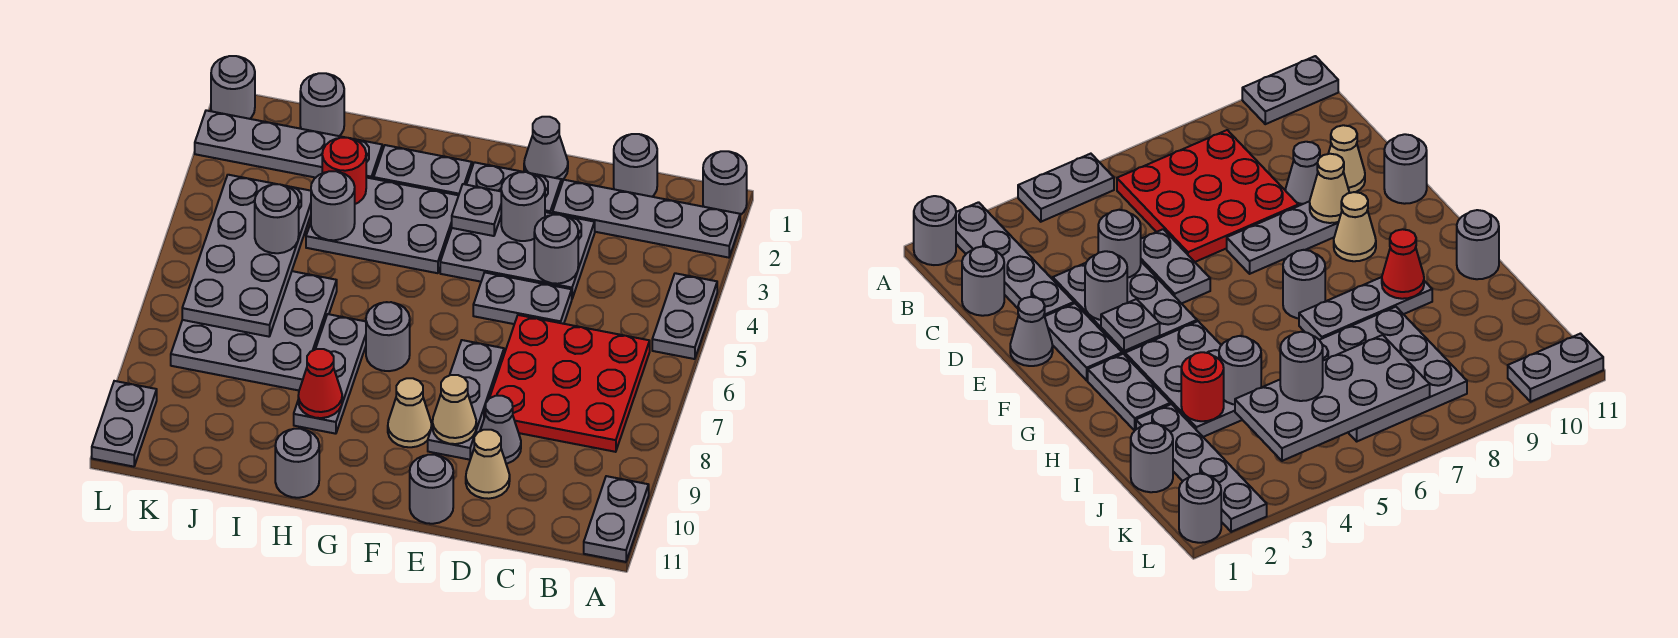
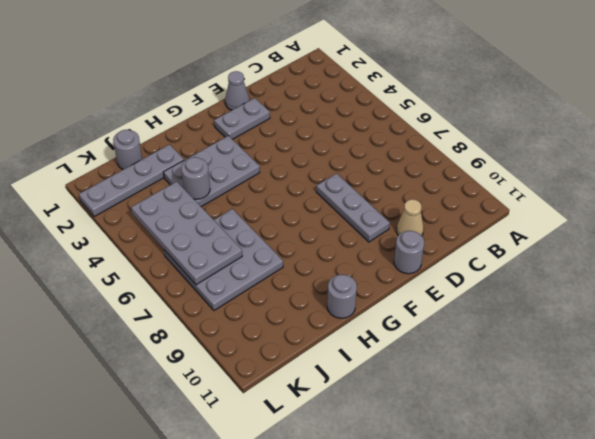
none -> grey 1x1 round brick [703,151,747,215]
none -> grey 1x4 plate [553,180,740,258]
none -> grey 1x2 plate [652,273,717,359]
none -> grey 1x2 plate [584,476,649,562]

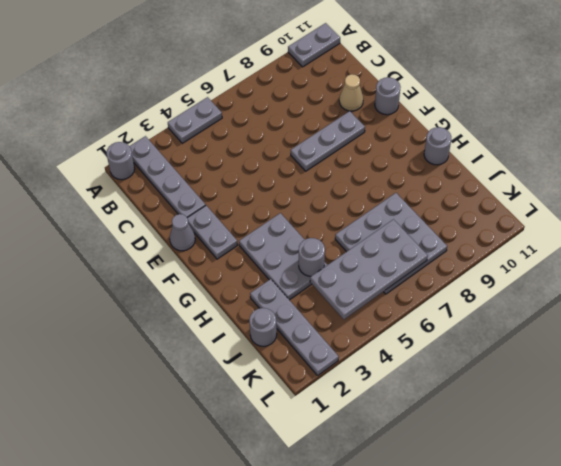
none -> red 3x3 plate [484,315,650,452]
none -> grey 1x1 round brick [614,134,657,197]
none -> grey 2x3 plate [440,212,595,298]
none -> grey 1x2 plate [473,273,572,324]

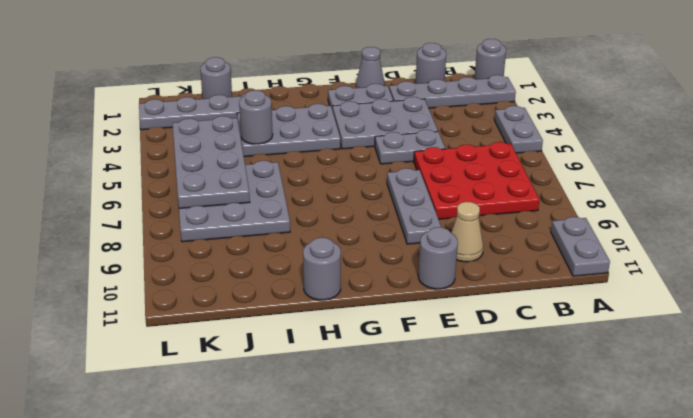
none -> grey 1x1 cone [480,396,521,464]
none -> tan 1x1 cone [388,378,432,447]
none -> grey 1x2 plate [374,145,472,195]
none -> grey 1x1 round brick [366,302,410,371]

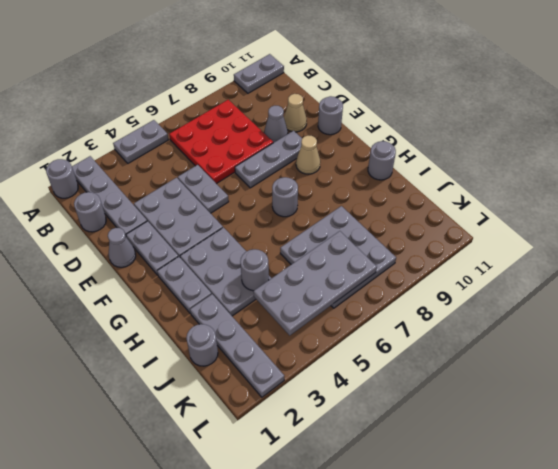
none -> grey 1x3 plate [294,314,366,434]
none -> grey 1x1 round brick [211,56,255,119]
none -> grey 1x2 plate [92,381,157,467]
none -> grey 1x1 round brick [534,215,578,284]

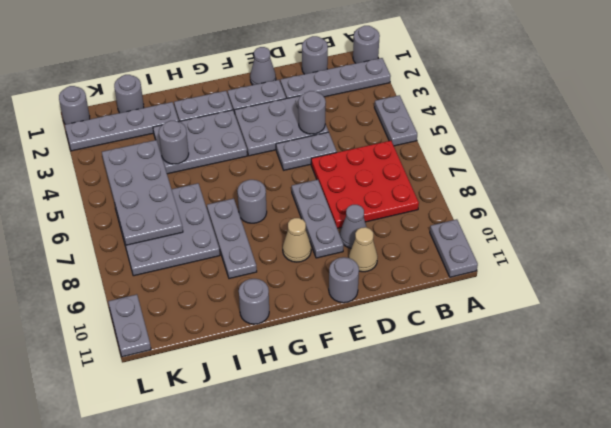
none -> grey 1x1 round brick [501,172,545,241]
none -> tan 1x1 cone [432,375,476,444]
none -> grey 1x1 plate [452,184,501,236]
none -> red 1x1 cone [298,349,342,418]

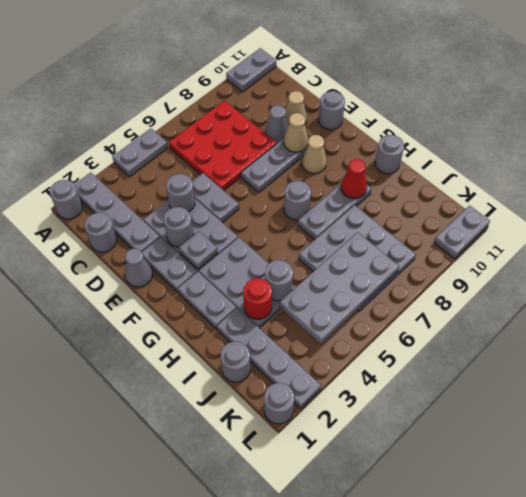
none -> grey 1x1 round brick [255,184,299,253]

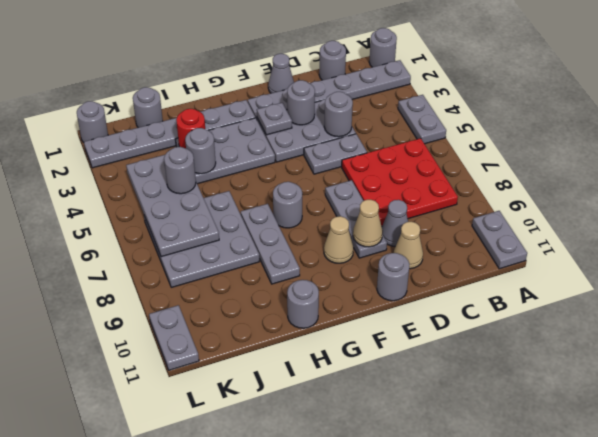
none -> red 1x1 cone [298,349,342,418]

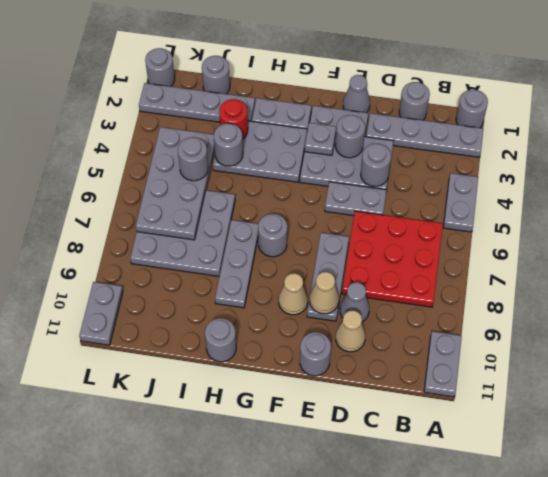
none -> red 1x1 cone [298,349,342,418]

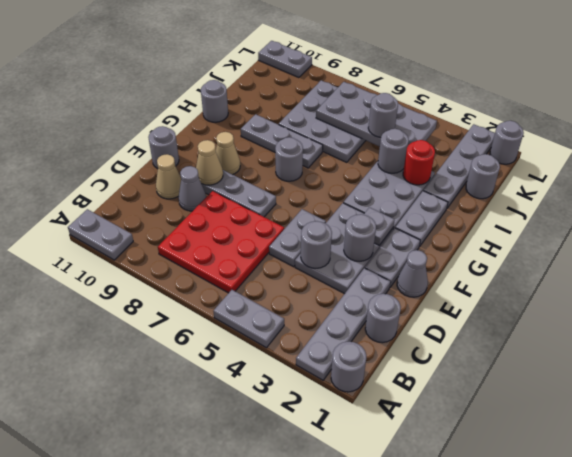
none -> red 1x1 cone [298,349,342,418]

